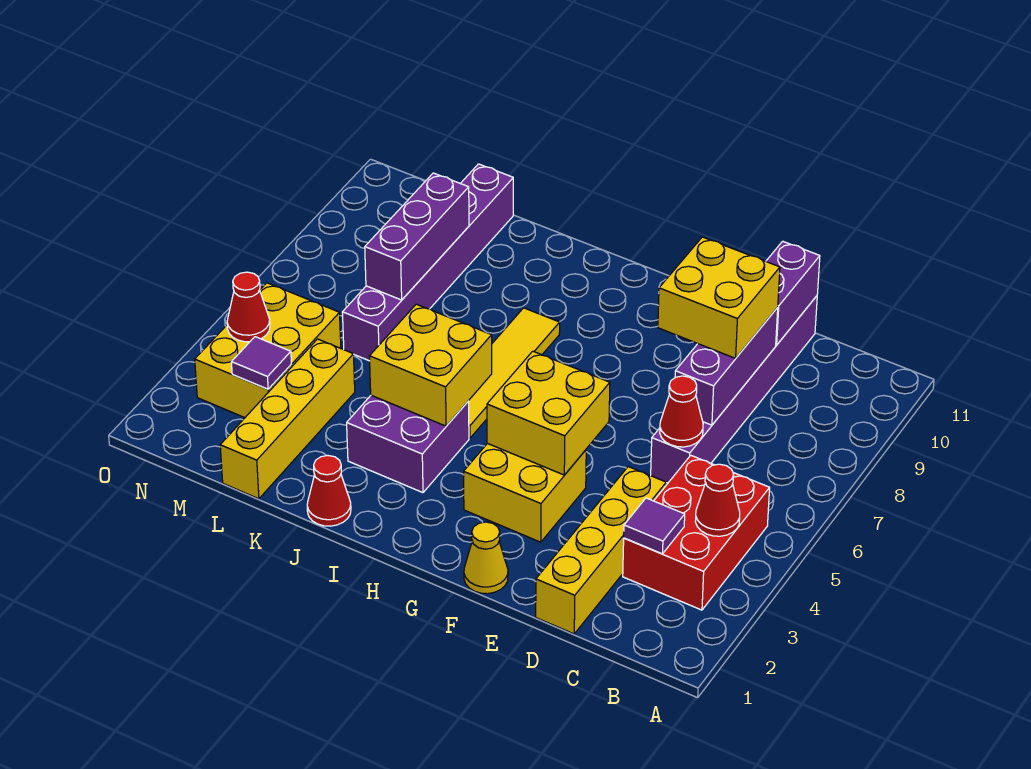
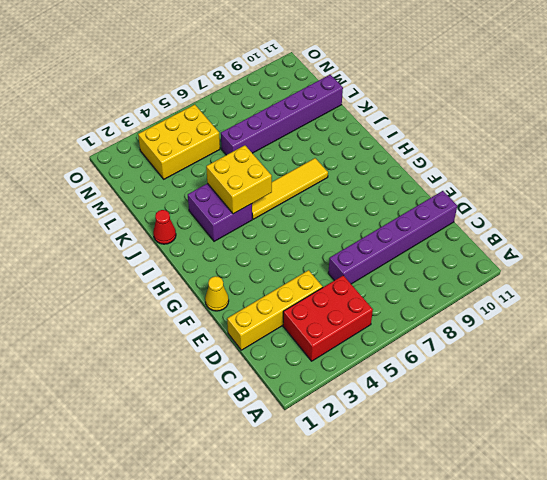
none -> yellow 2x2 brick [464,443,586,542]
none -> yellow 1x4 brick [220,339,355,499]
none -> red 1x1 cone [695,464,740,536]

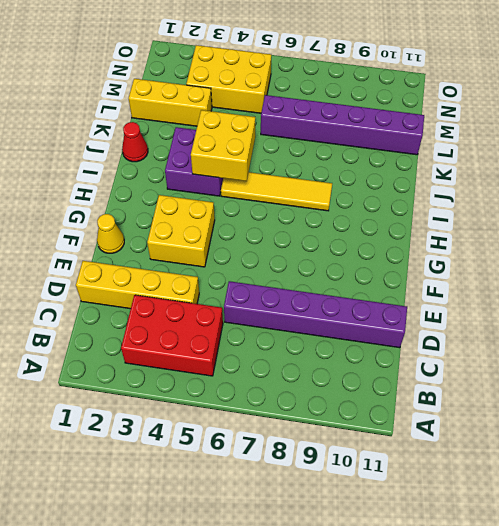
yellow 1x3 brick [129,79,212,126] -> yellow 1x4 brick [220,339,355,499]
none -> red 1x1 cone [695,464,740,536]
none -> purple 1x1 tile [624,498,685,554]
none -> red 1x1 cone [660,376,703,447]

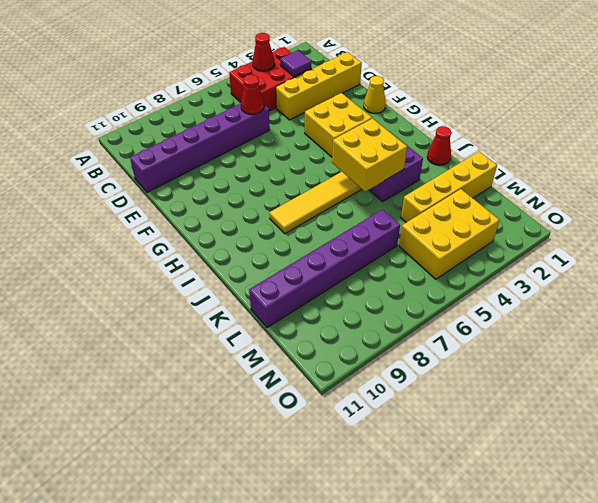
none -> purple 1x3 brick [675,308,778,425]
none -> purple 1x2 brick [766,241,820,345]
none -> yellow 2x2 brick [487,351,610,475]

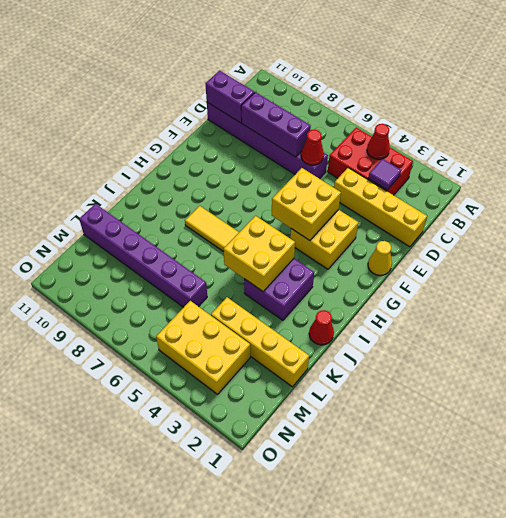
none -> purple 1x3 brick [365,173,469,300]
none -> purple 1x1 tile [232,337,291,389]
none -> red 1x1 cone [227,272,270,342]

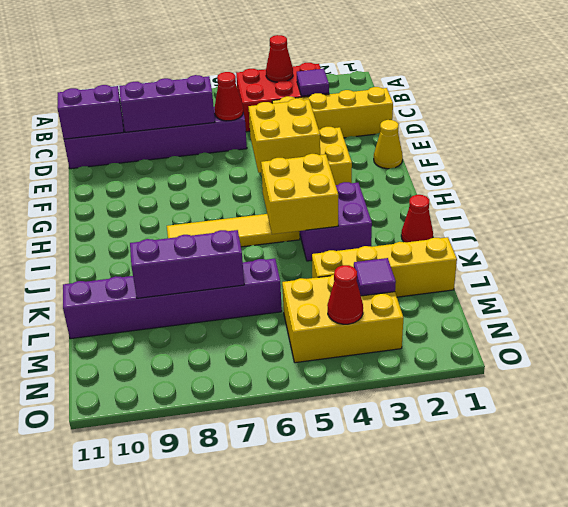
none -> yellow 2x2 brick [658,237,780,358]

